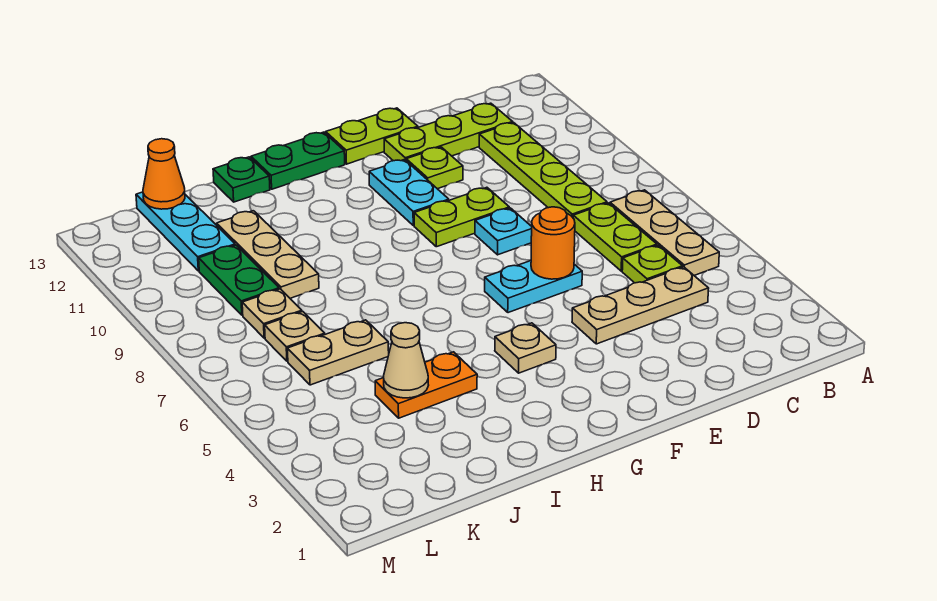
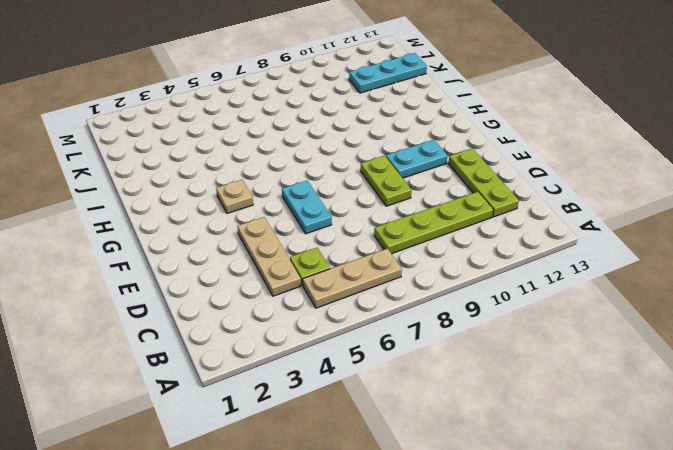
none -> lime 1x2 plate [573,203,657,271]
none -> cyan 1x1 plate [475,208,532,255]
none -> lime 1x1 plate [406,147,463,189]

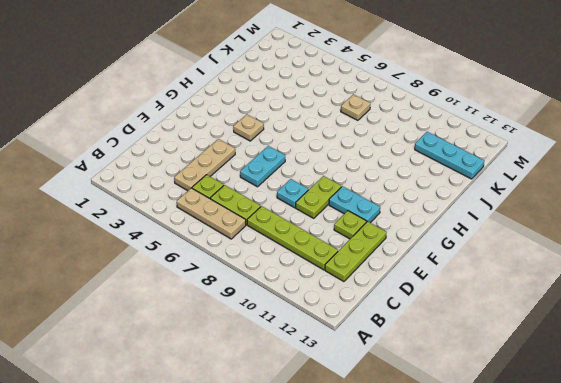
none -> lime 1x2 plate [326,108,418,164]
none -> green 1x2 plate [251,132,345,189]
none -> orange 1x2 plate [375,352,477,418]

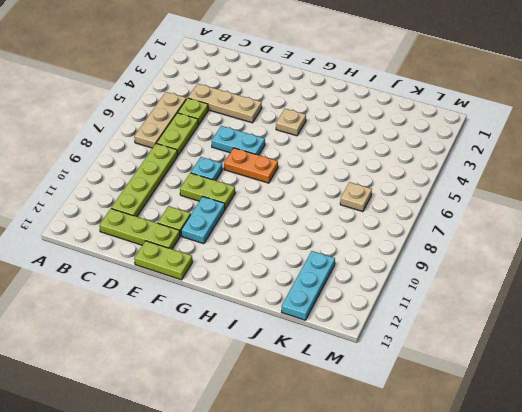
orange 1x2 plate [224,148,278,183] -> orange 1x2 plate moved to [375,352,477,418]
none -> green 1x2 plate [251,132,345,189]
none -> green 1x1 plate [213,157,270,202]
none -> tan 1x2 plate [287,320,389,385]

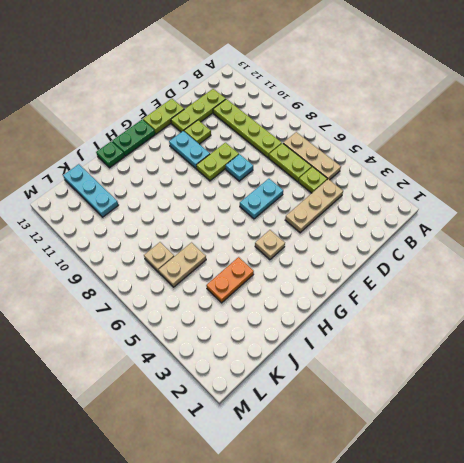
none -> tan 1x3 plate [217,211,319,298]
none -> tan 1x1 plate [242,289,302,338]
none -> green 1x2 plate [199,245,279,315]

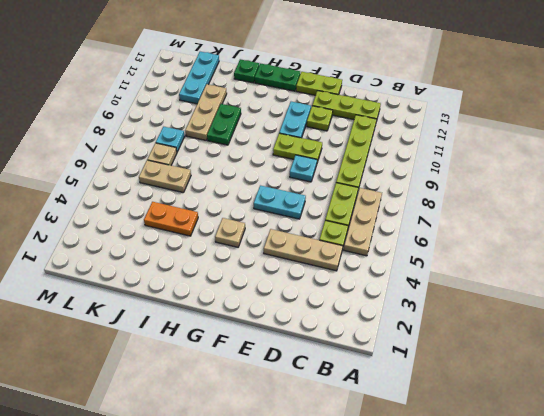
green 1x2 plate [207,104,241,145] -> green 1x2 plate moved to [199,245,279,315]
cyan 1x1 plate [156,127,185,152] -> tan 1x1 plate [242,289,302,338]
none -> orange 1x1 round brick [531,207,575,279]
none -> tan 1x1 cone [384,323,429,398]
none -> orange 1x1 cone [143,139,185,209]

